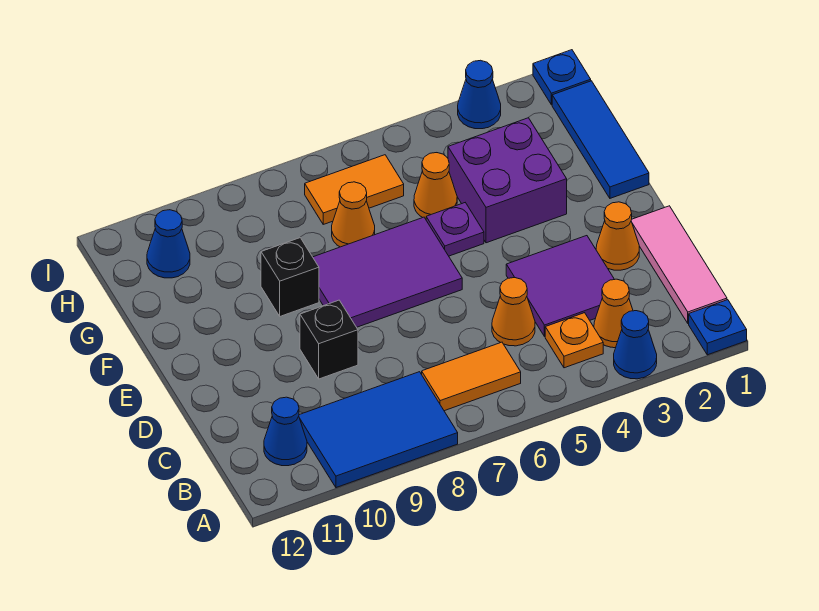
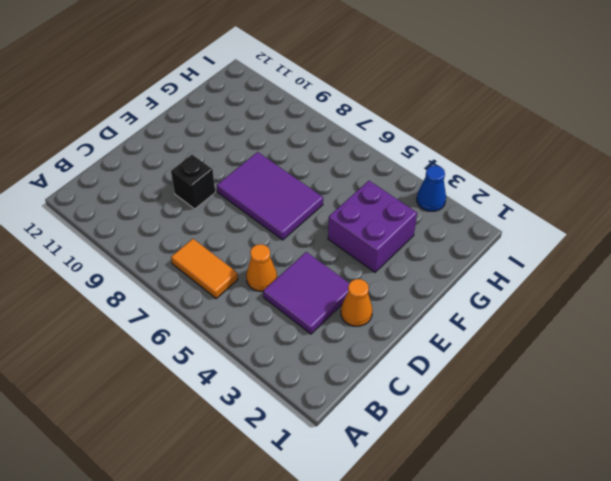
none -> blue 1x1 plate [689,300,747,355]
none -> blue 1x1 cone [614,311,657,379]
none -> blue 2x3 tile [299,372,458,488]

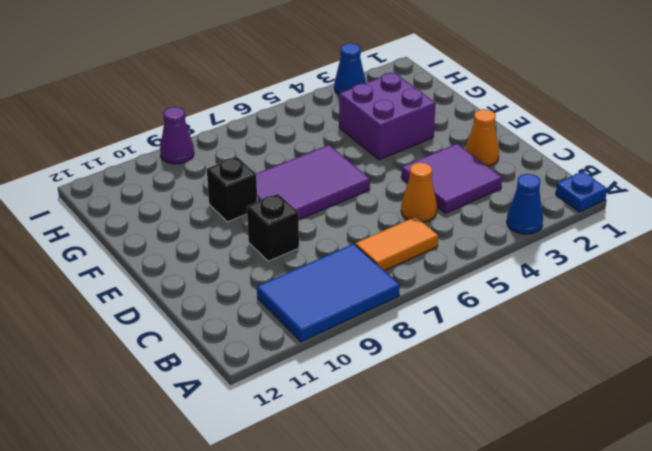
purple 1x1 cone [160,107,194,164] -> none
none -> pink 1x3 tile [631,206,727,323]
none -> orange 1x1 cone [594,279,633,348]
none -> orange 1x1 plate [545,313,603,368]

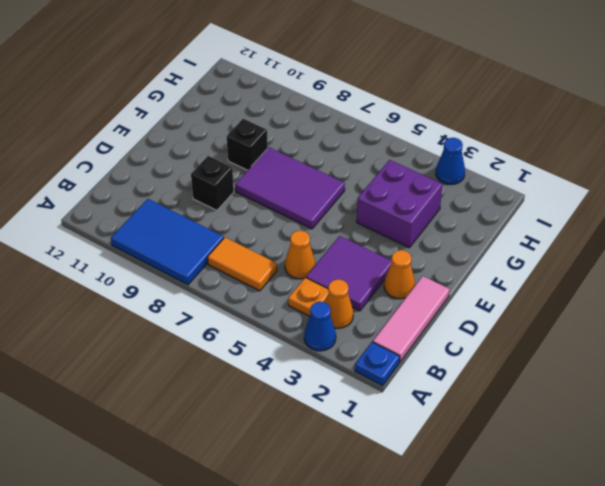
none -> blue 1x1 cone [264,397,307,466]
none -> blue 1x3 tile [552,81,649,198]
none -> purple 1x1 plate [426,203,484,256]

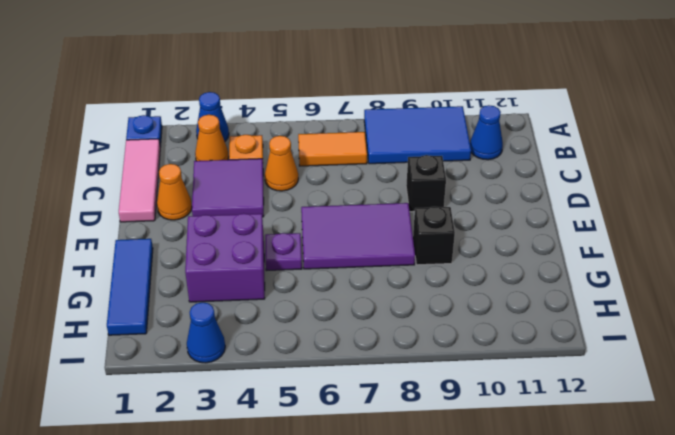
none -> orange 1x1 cone [414,153,457,219]
none -> orange 1x1 cone [332,182,375,247]
none -> orange 1x2 tile [305,155,404,224]

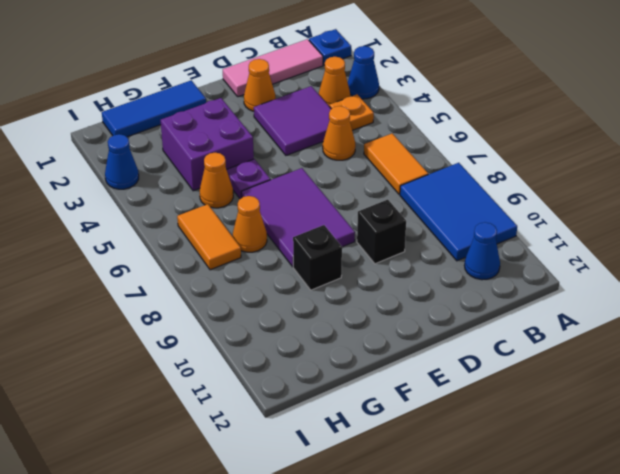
none -> blue 1x1 cone [147,210,190,278]
none -> blue 1x1 plate [533,50,591,105]

